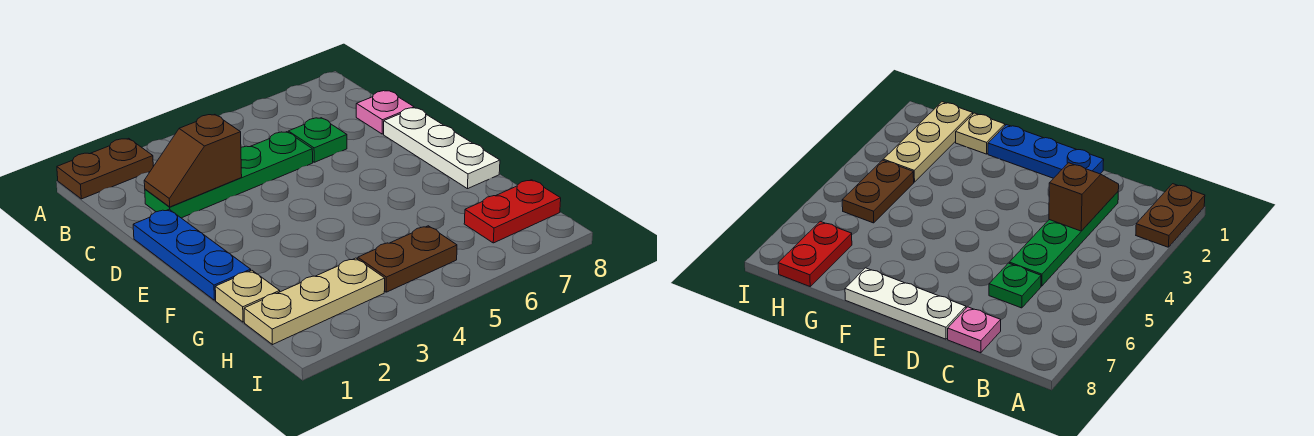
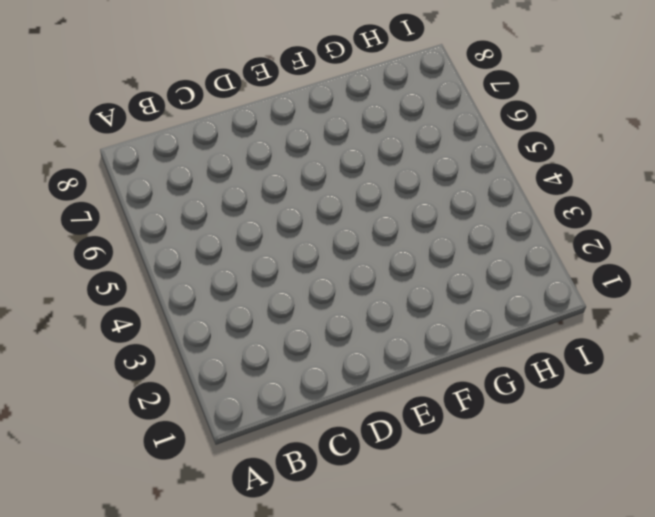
none -> brown 1x2 plate [57,138,153,199]
none -> green 1x4 plate [145,132,313,218]

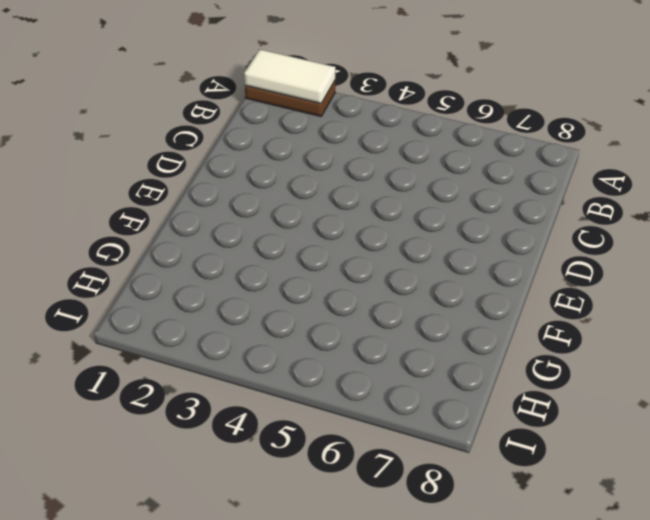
white 1x2 tile [244,49,335,103] -> none
none -> green 1x4 plate [145,132,313,218]
none -> green 1x1 plate [288,118,347,162]

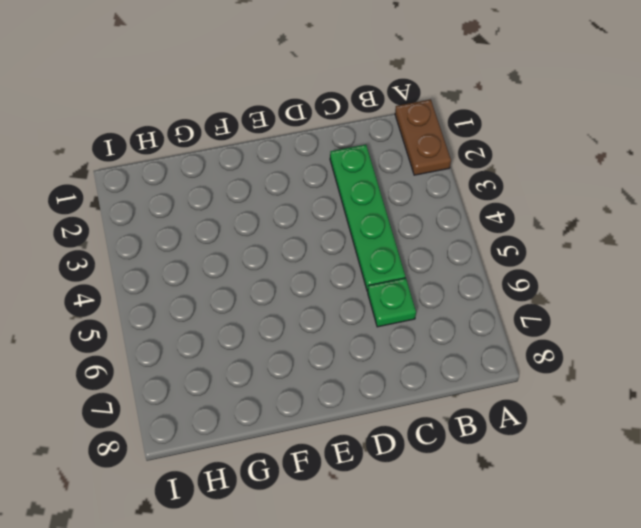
none -> pink 1x1 plate [356,91,414,134]
none -> blue 1x3 plate [133,209,251,300]

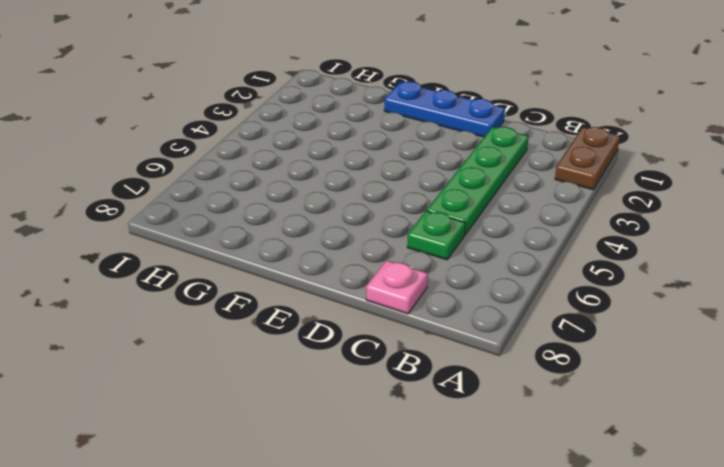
none -> white 1x3 plate [384,108,500,189]
none -> tan 1x1 plate [215,270,280,322]

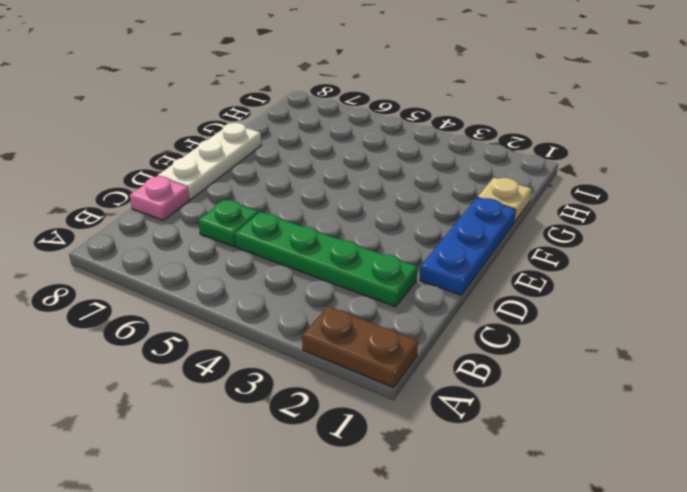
none -> tan 1x3 plate [244,258,385,344]
none -> brown 1x2 plate [358,226,457,292]

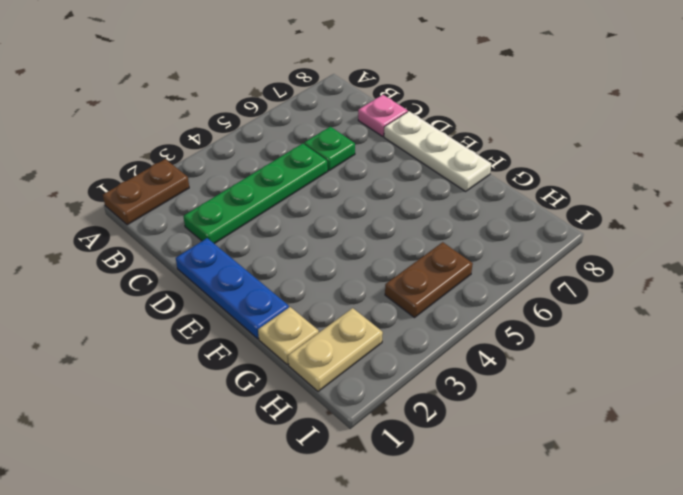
tan 1x2 plate [288,308,383,392] -> tan 1x3 plate [244,258,385,344]
none -> red 1x2 plate [464,180,561,243]
none -> brown 1x2 slope [144,114,242,207]

